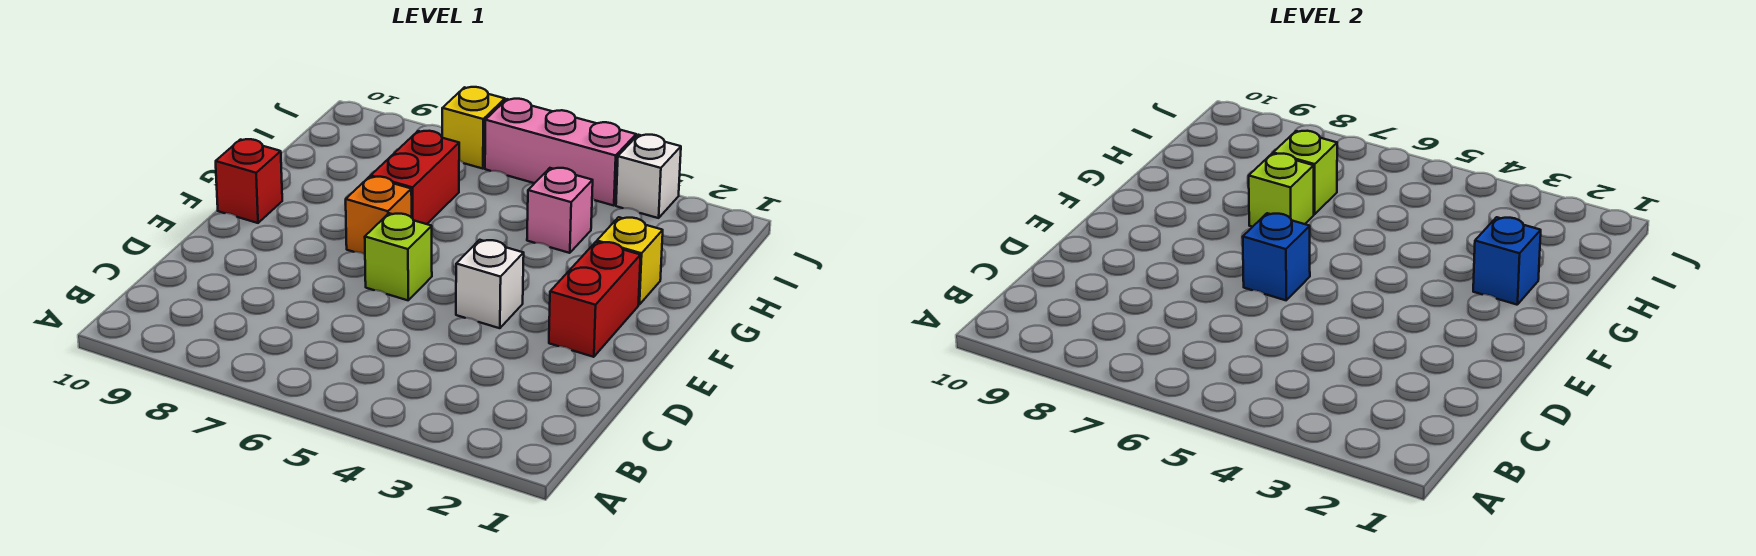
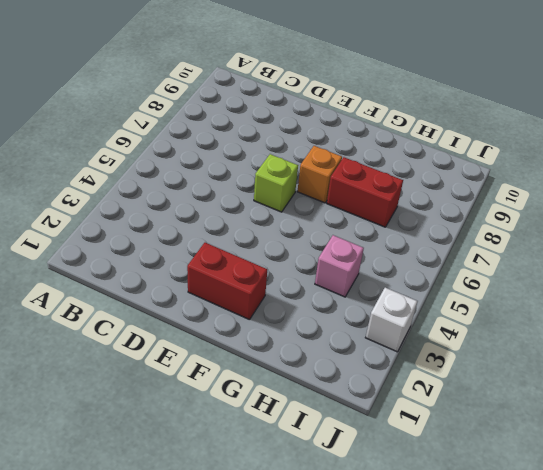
none -> white 1x1 brick [456,240,524,328]
none -> red 1x1 brick [216,139,282,223]
none -> yellow 1x1 brick [597,217,663,305]

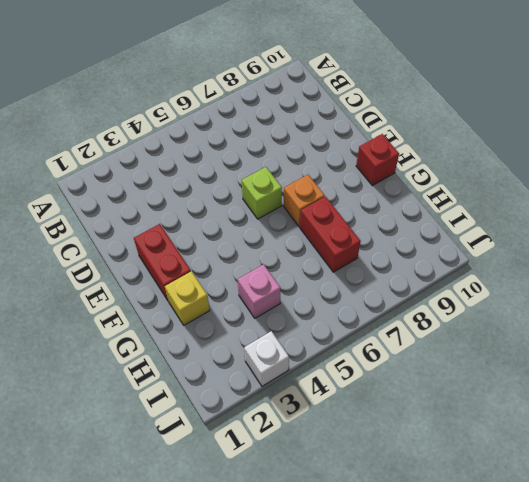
none -> white 1x1 brick [456,240,524,328]
none -> pink 1x3 brick [485,99,636,206]
none -> yellow 1x1 brick [442,87,505,169]

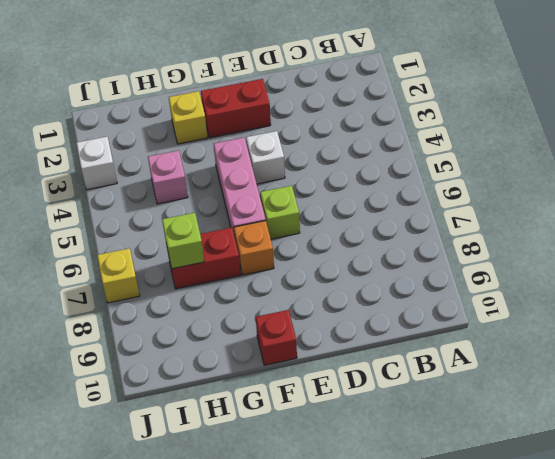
pink 1x3 brick [214,138,266,236] -> pink 1x3 brick moved to [485,99,636,206]
none -> blue 1x1 brick [1243,213,1310,300]
none -> blue 1x1 brick [1473,217,1541,305]
none -> lime 1x1 brick [1249,154,1314,227]

